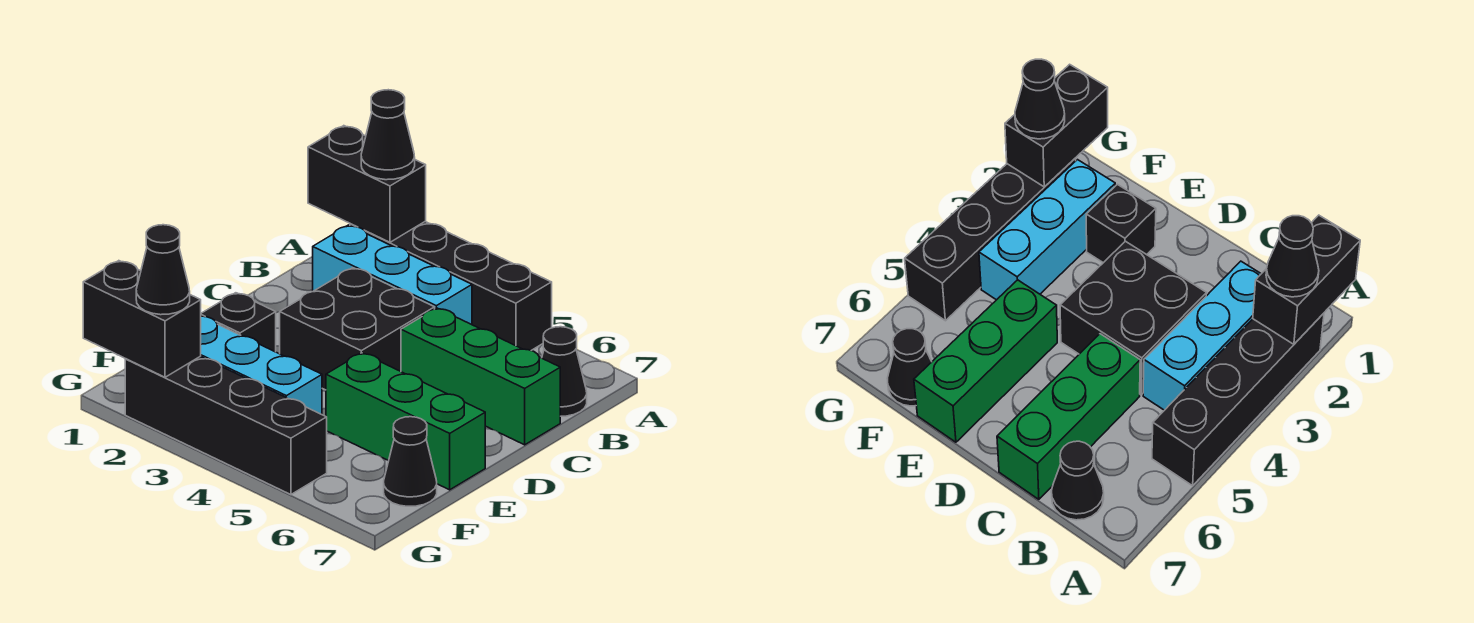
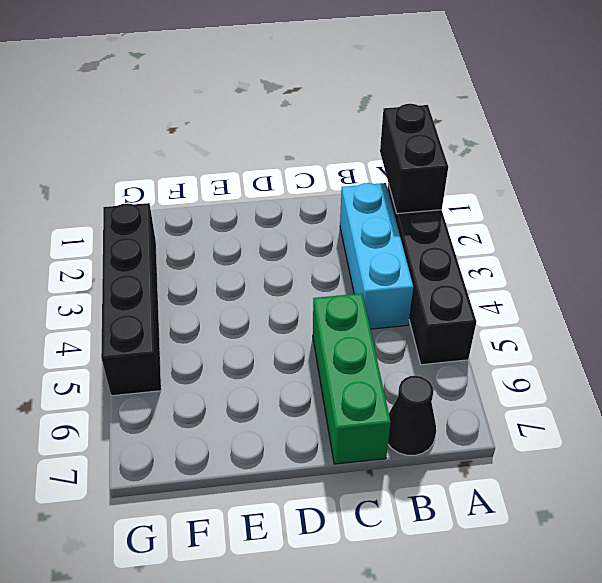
none -> black 2x2 brick [280,268,435,390]
none -> black 1x1 brick [201,293,276,352]
none -> green 1x3 brick [326,353,485,490]

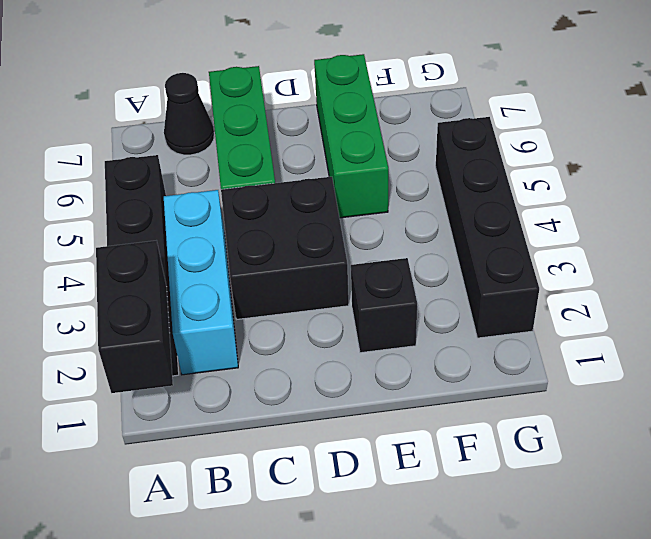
none -> cyan 1x3 brick [201,316,322,415]
none -> black 1x1 cone [384,417,437,506]
none -> black 1x2 brick [83,261,201,377]

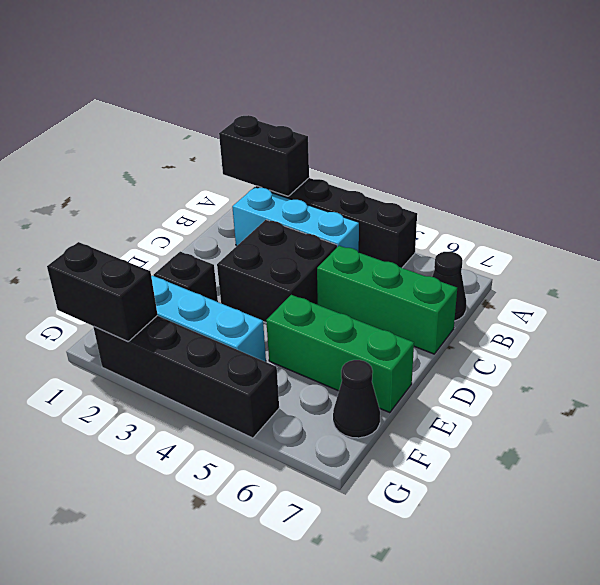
none -> black 1x1 cone [361,90,415,180]
none -> black 1x1 cone [136,225,190,315]

